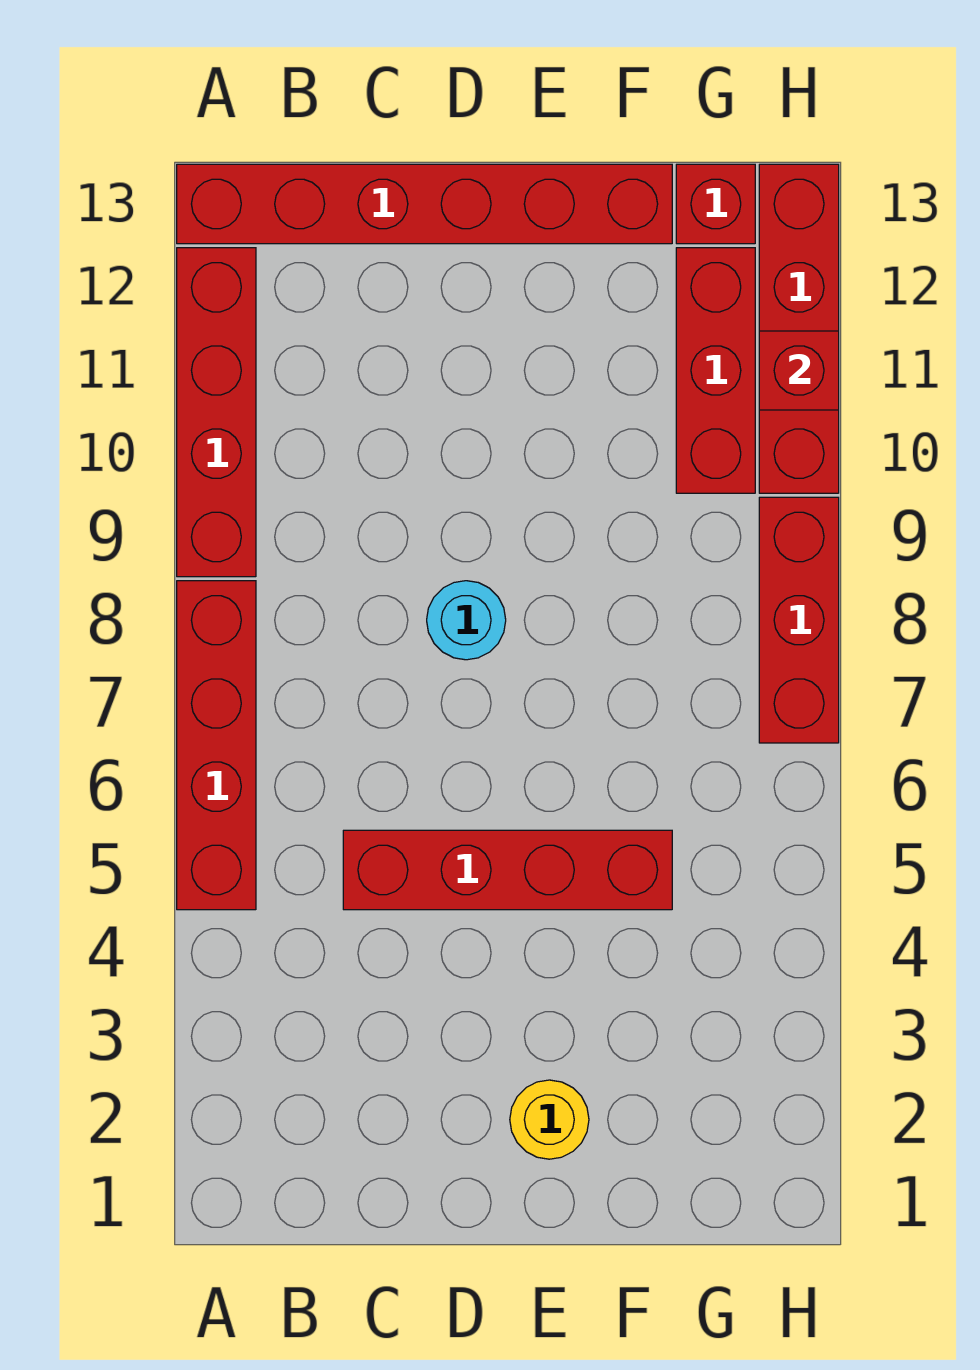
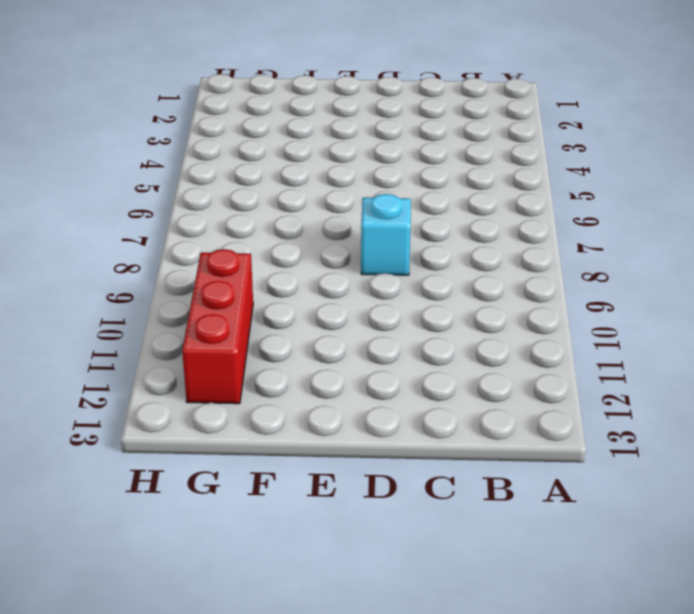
cyan 1x1 brick [361,194,411,275] -> cyan 1x1 round brick [427,581,506,660]
none -> red 1x4 brick [177,581,256,910]
none -> red 1x4 brick [177,248,256,577]

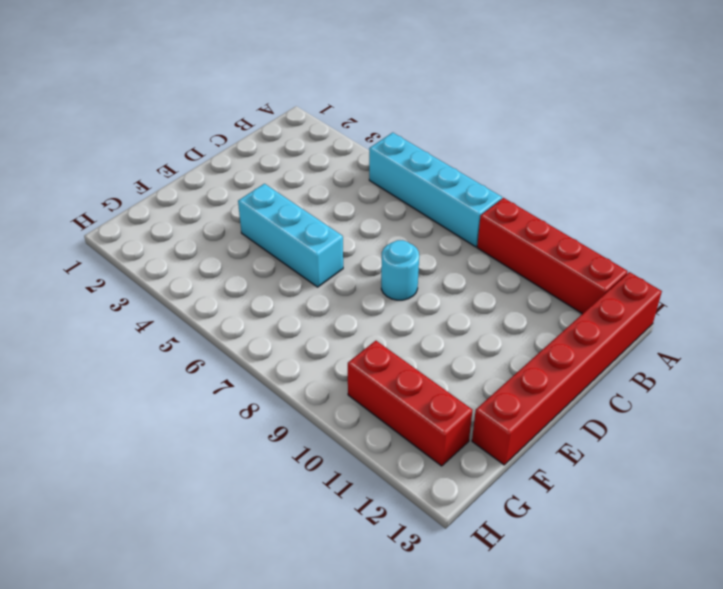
cyan 1x4 brick [369,133,502,247] -> red 1x4 brick [177,581,256,910]
cyan 1x3 brick [238,184,343,287] -> red 1x4 brick [343,830,672,910]
none -> yellow 1x1 round brick [510,1080,589,1159]
none -> red 1x1 brick [676,164,755,244]

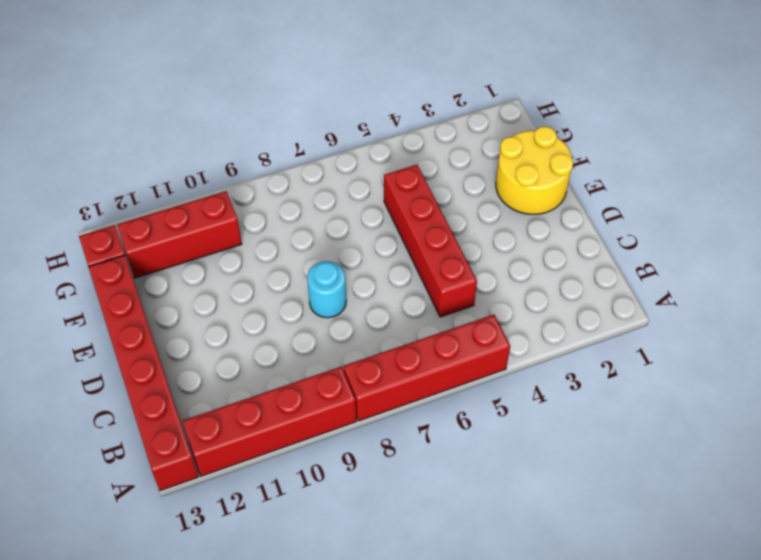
yellow 2x2 round brick [496,126,573,214] -> yellow 1x1 round brick [510,1080,589,1159]
none -> red 1x3 brick [759,497,839,743]
none -> red 1x4 brick [759,164,839,493]

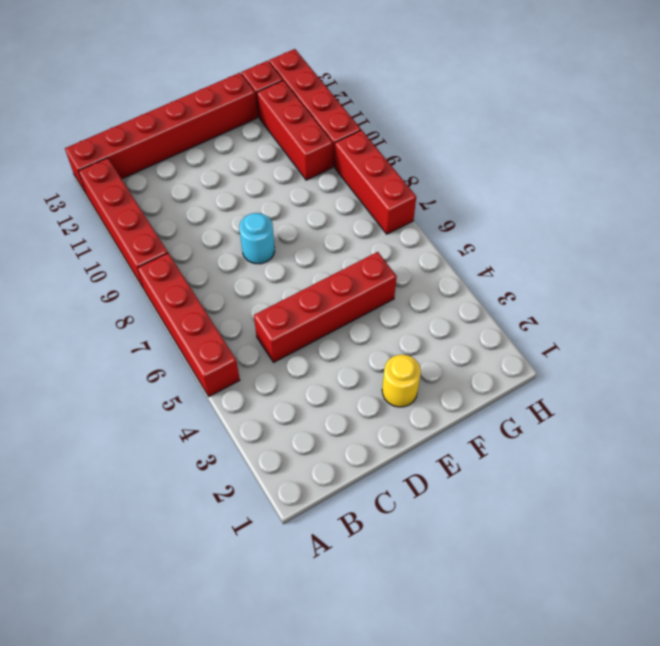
none -> red 1x1 brick [759,331,839,410]

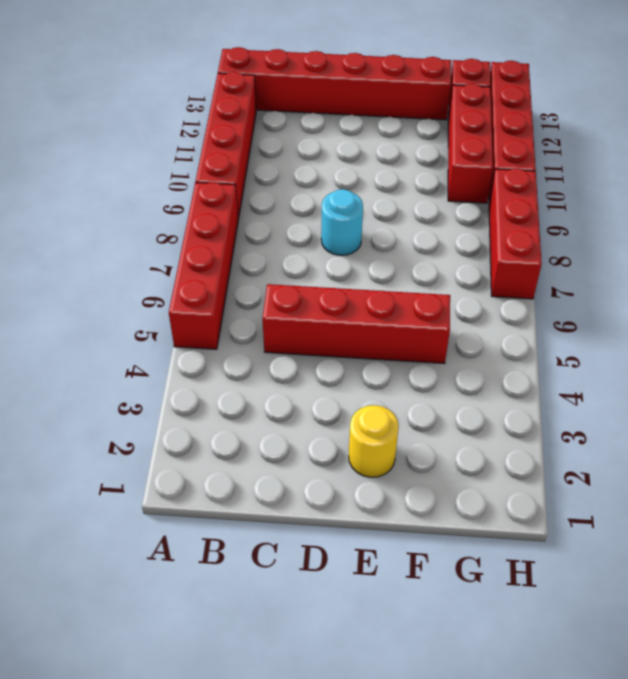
none -> red 1x1 brick [759,331,839,410]

